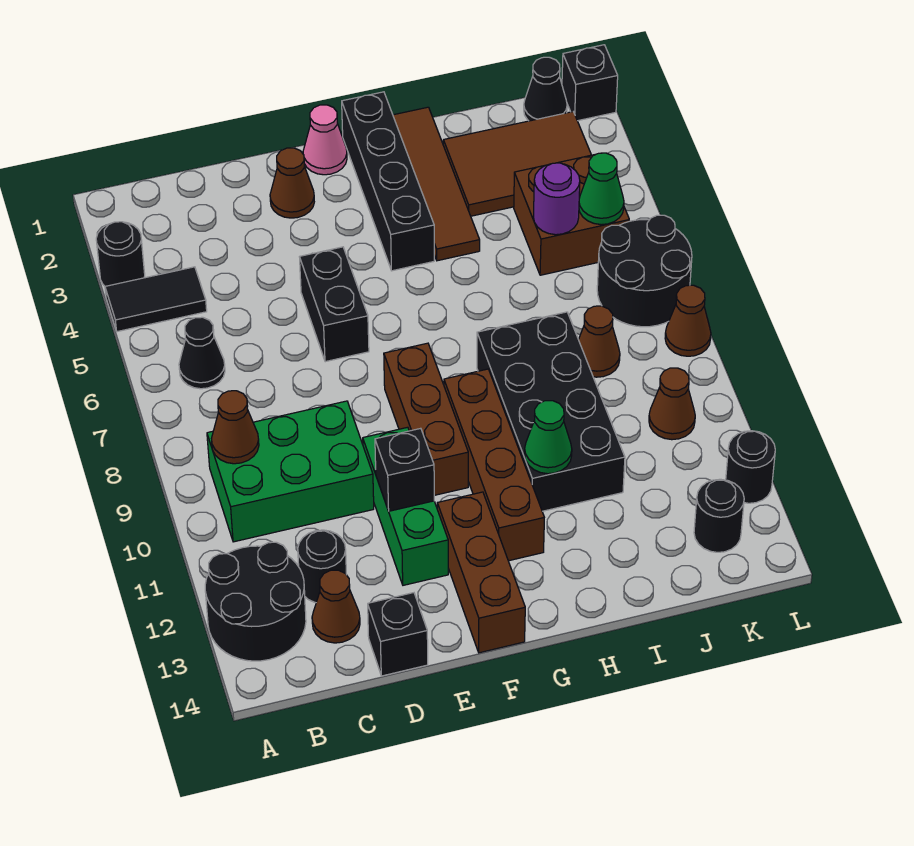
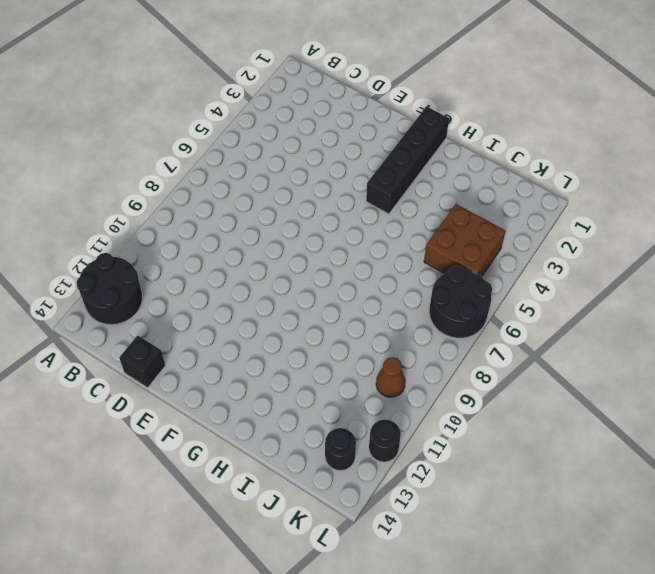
none -> black 1x1 round brick [96,222,145,286]
none -> black 1x2 tile [105,267,207,332]
none -> black 1x1 cone [179,317,225,389]
none -> green 2x3 brick [207,401,374,542]

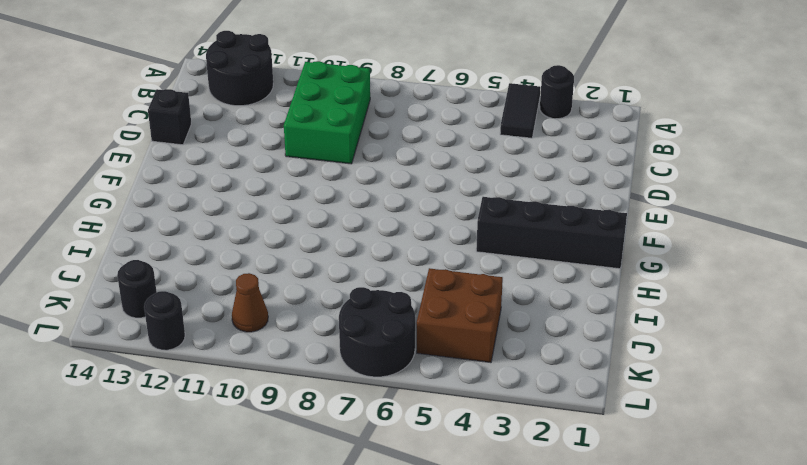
none -> black 1x1 cone [179,317,225,389]
none -> black 1x1 round brick [298,530,347,603]
none -> brown 1x1 cone [312,570,360,643]
none -> brown 1x1 cone [270,148,314,218]

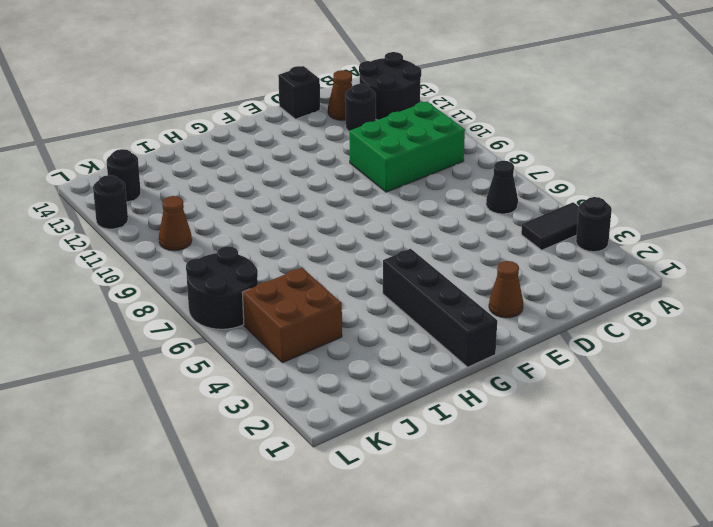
none -> black 1x2 brick [300,247,369,362]
none -> green 1x3 brick [363,427,448,585]
none -> pink 1x1 cone [303,105,347,175]
none -> brown 1x3 brick [384,343,468,495]

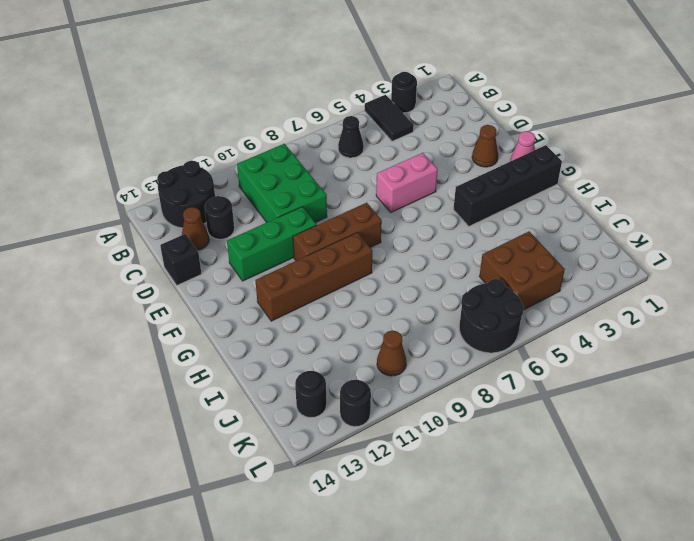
pink 1x2 brick [376,153,438,212] -> black 1x2 brick [300,247,369,362]
none -> brown 1x3 brick [437,492,525,653]
none -> brown 1x4 tile [393,107,480,261]
none -> black 2x4 brick [477,312,625,511]
none -> brown 2x3 tile [443,112,591,216]

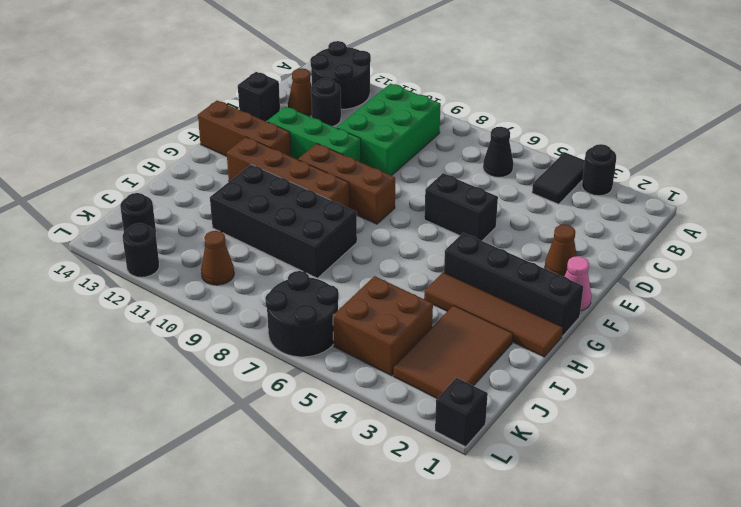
none -> brown 1x1 cone [579,306,620,377]
none -> black 1x1 cone [524,57,567,121]
none -> brown 1x1 cone [665,285,711,356]
none -> brown 1x1 cone [212,391,259,464]

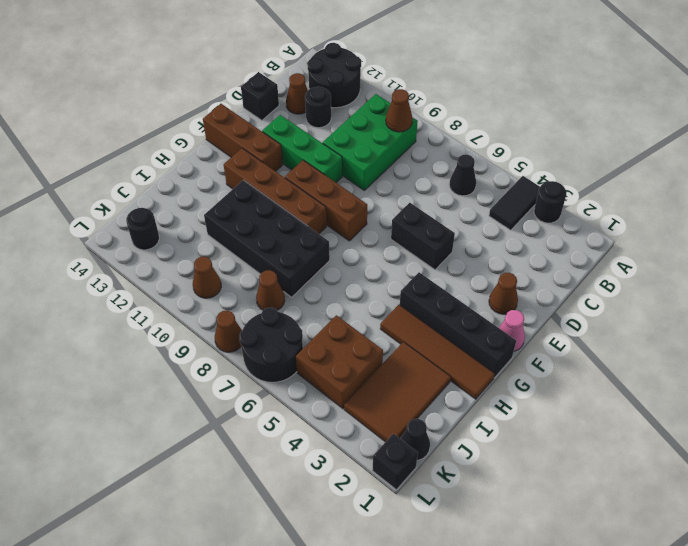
none -> black 1x1 round brick [726,431,775,503]
none -> black 1x1 brick [375,428,434,511]
none -> green 1x1 cone [525,401,572,474]
none -> purple 1x1 round brick [533,163,580,235]

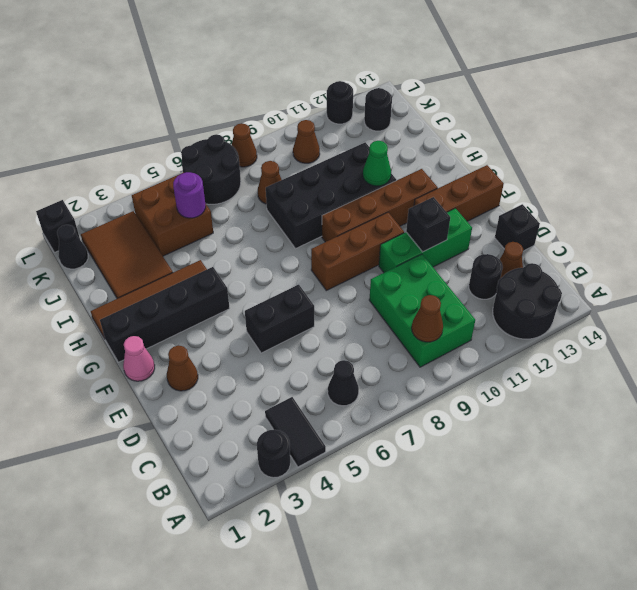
none -> green 1x1 cone [579,153,624,225]

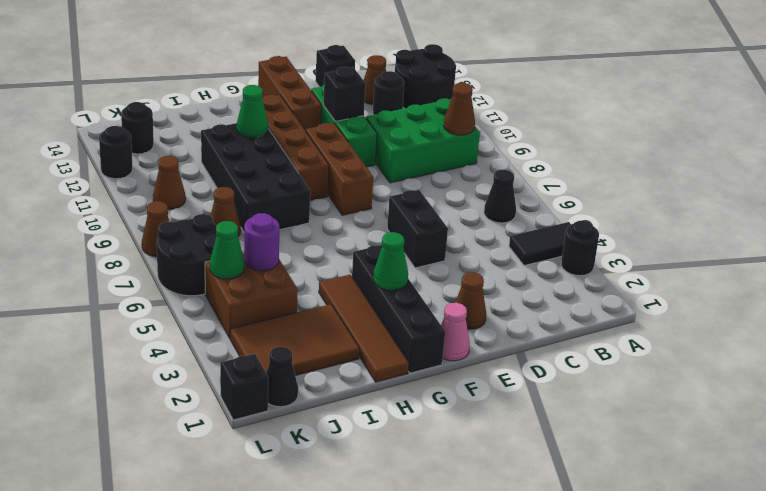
green 1x1 cone [373,232,408,290] -> none

